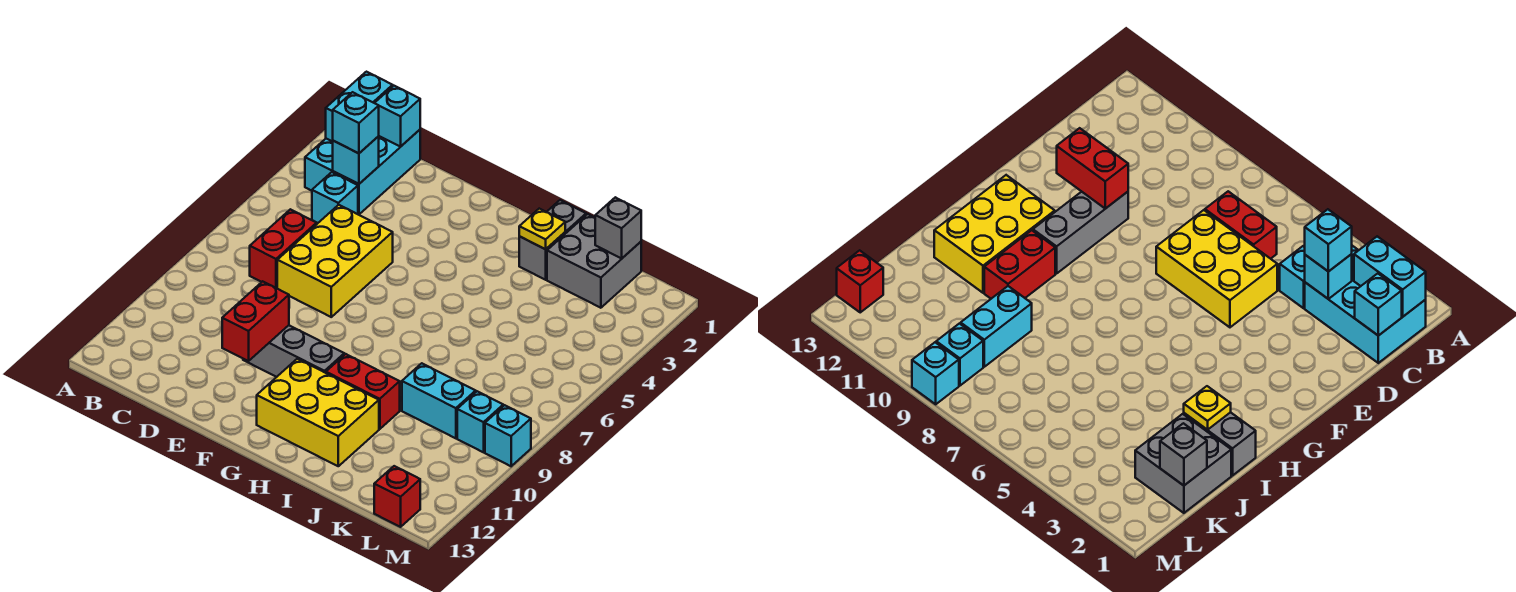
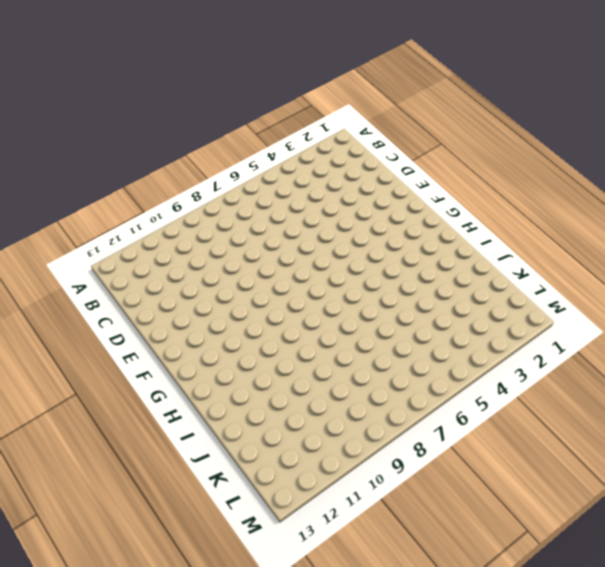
none -> cyan 2x3 brick [305,130,420,215]
none -> cyan 1x1 brick [312,172,358,223]
none -> red 1x2 brick [250,209,317,288]

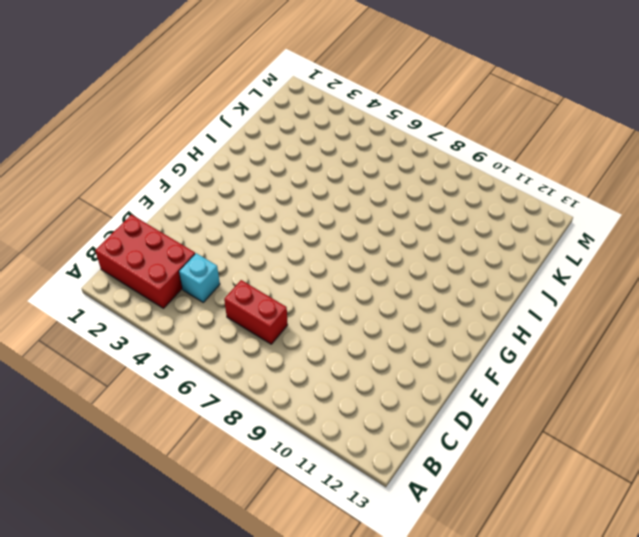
red 2x3 brick [95,215,195,308] -> cyan 2x3 brick [305,130,420,215]
none -> yellow 2x3 brick [277,205,393,317]
none -> grey 1x3 brick [243,325,344,377]
none -> yellow 2x3 brick [257,359,379,466]

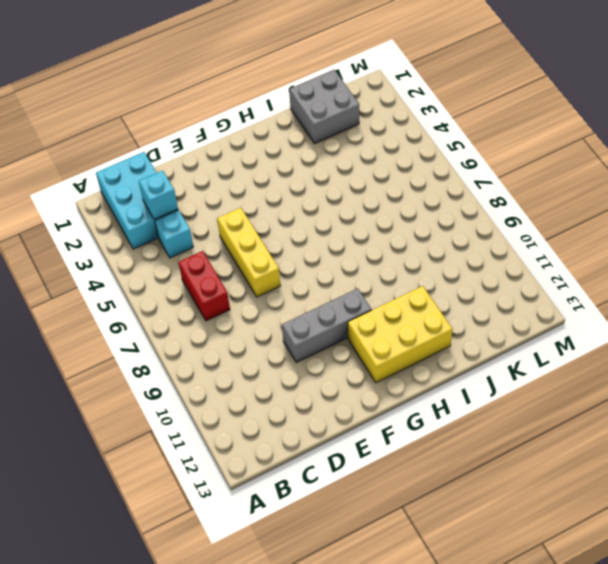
yellow 1x3 brick [217,208,280,297] -> yellow 2x3 brick [277,205,393,317]
none -> red 1x2 brick [326,354,400,429]
none -> grey 1x2 brick [519,200,586,280]
none -> cyan 1x2 brick [402,363,476,438]

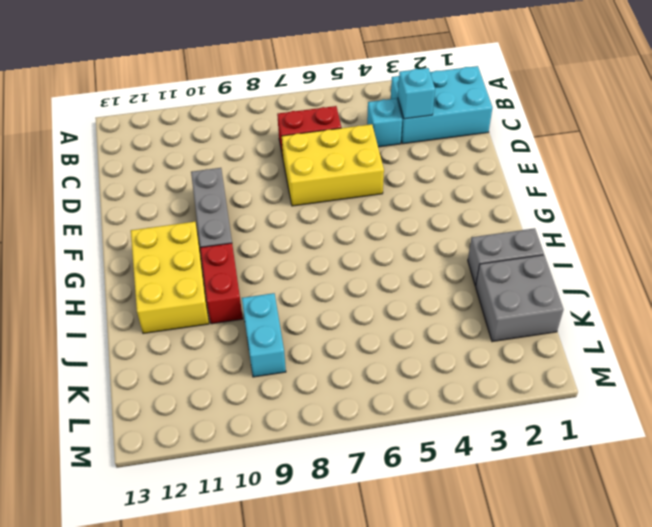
none -> cyan 1x1 brick [457,391,503,452]
none -> red 1x1 brick [374,466,420,527]
none -> cyan 1x1 brick [485,405,531,466]

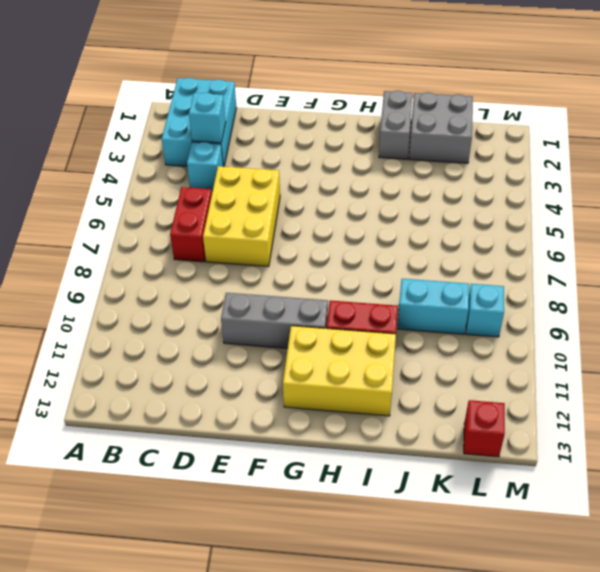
none -> cyan 1x1 brick [485,405,531,466]
none -> cyan 1x2 brick [326,72,393,142]
none -> cyan 1x1 brick [375,86,420,147]

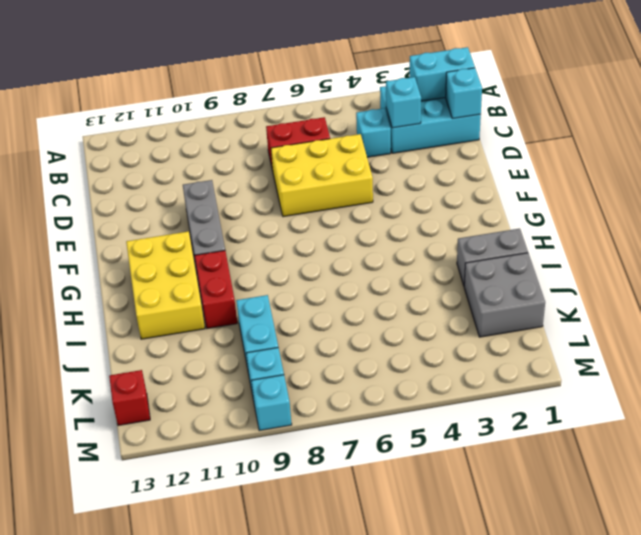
none -> red 1x2 brick [222,281,289,361]
none -> yellow 1x1 plate [519,209,565,249]
none -> grey 1x1 brick [595,197,641,258]

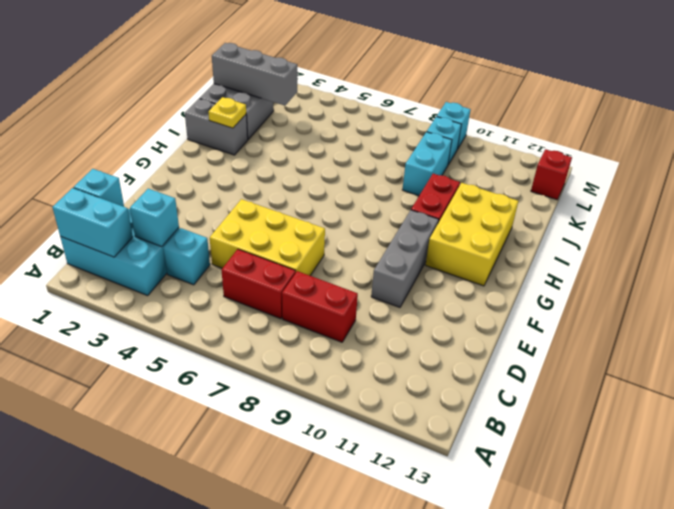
red 1x2 brick [282,271,358,342] -> red 1x2 brick moved to [222,281,289,361]
grey 1x3 brick [212,43,297,106] -> grey 1x1 brick [595,197,641,258]
none -> cyan 1x1 brick [333,92,379,153]

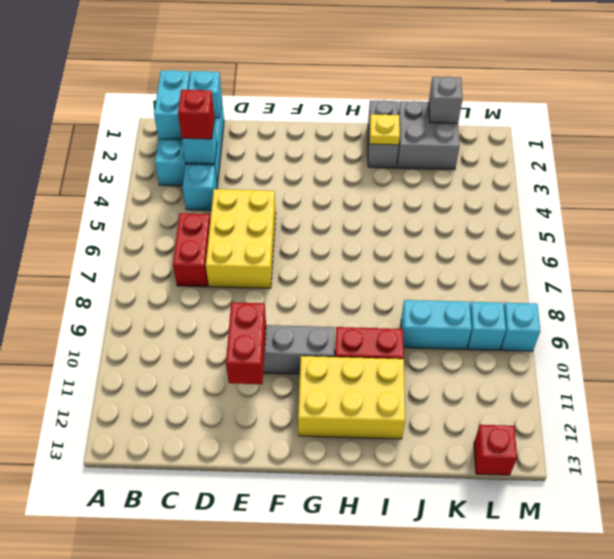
red 1x1 brick [178,89,214,139] -> cyan 1x1 brick [333,92,379,153]

